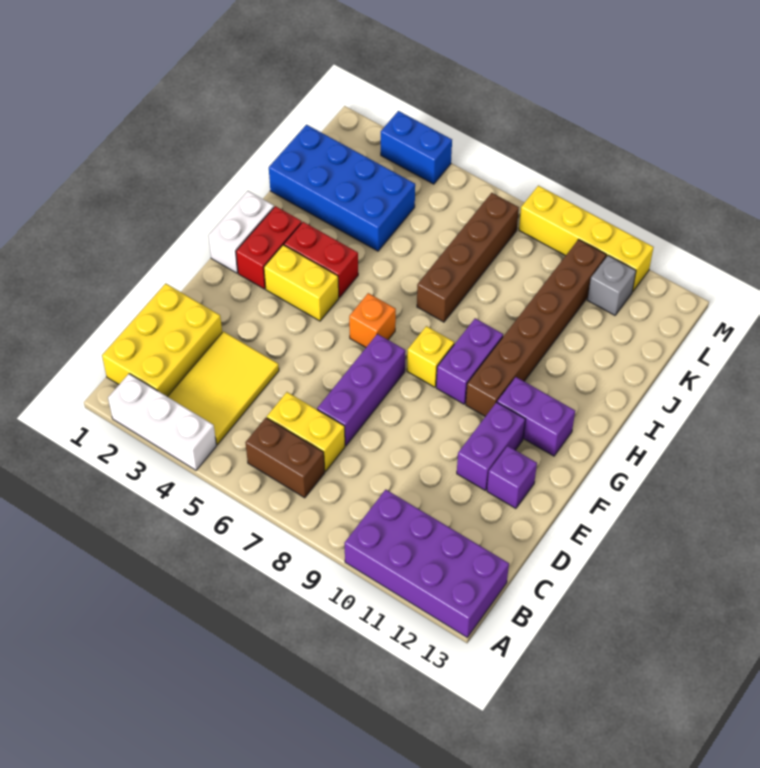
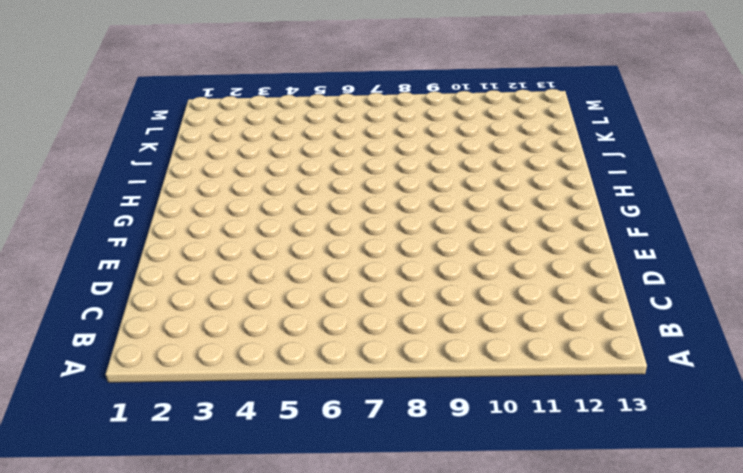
none -> white 1x3 brick [108,374,217,470]
none -> purple 2x4 brick [344,490,509,637]
none -> yellow 2x3 brick [102,284,222,397]

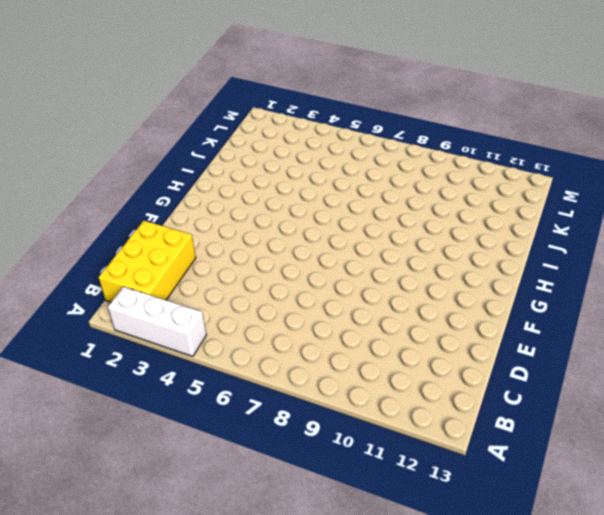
none -> purple 2x4 brick [344,490,509,637]
none -> yellow 2x3 tile [168,332,279,445]
none -> brown 1x2 brick [245,418,325,498]

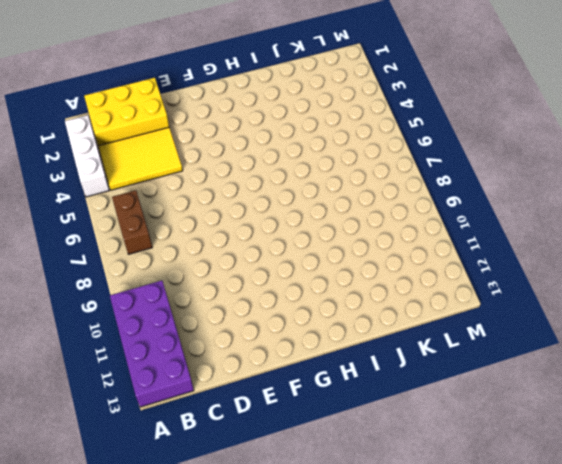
none -> yellow 1x2 brick [267,392,345,472]
none -> purple 1x3 brick [317,334,405,446]
none -> purple 1x2 brick [457,402,525,490]

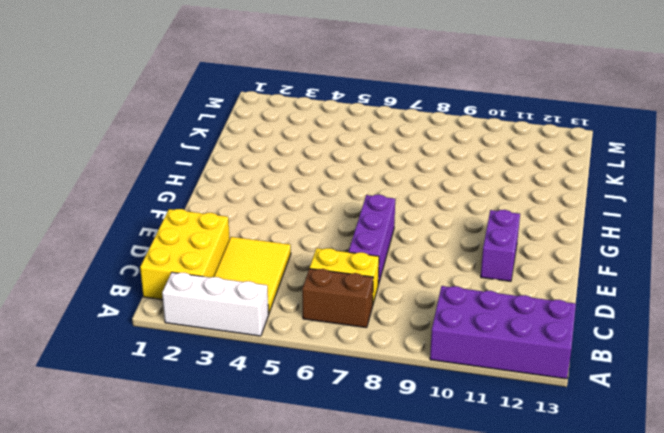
none -> purple 1x1 brick [487,446,537,509]
none -> white 1x2 brick [208,191,274,273]
none -> red 1x2 brick [236,206,302,289]

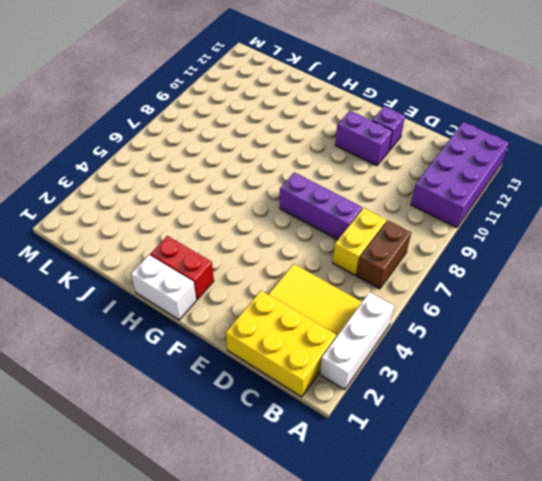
none -> yellow 1x2 brick [264,245,339,321]
none -> orange 1x1 brick [349,293,396,348]
none -> yellow 1x1 brick [407,326,454,387]

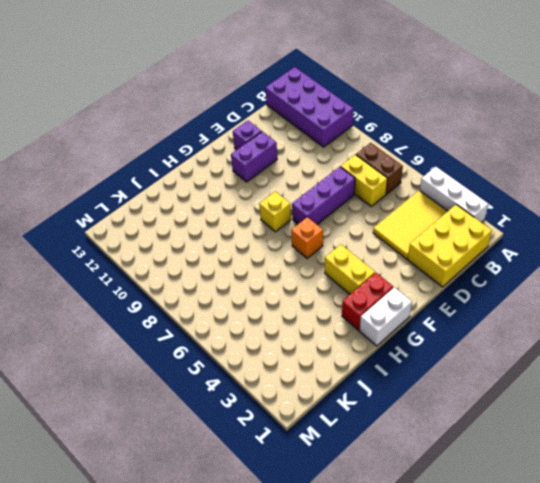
none -> purple 1x2 brick [436,318,503,404]
none -> brown 1x6 brick [466,240,606,417]
none -> purple 1x2 brick [497,377,575,456]

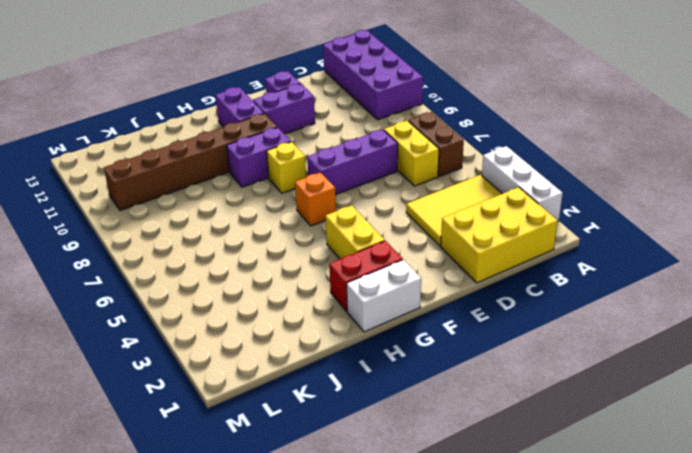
none -> red 1x2 brick [284,222,358,297]
none -> brown 1x4 brick [417,193,519,322]
none -> blue 2x4 brick [269,125,415,251]

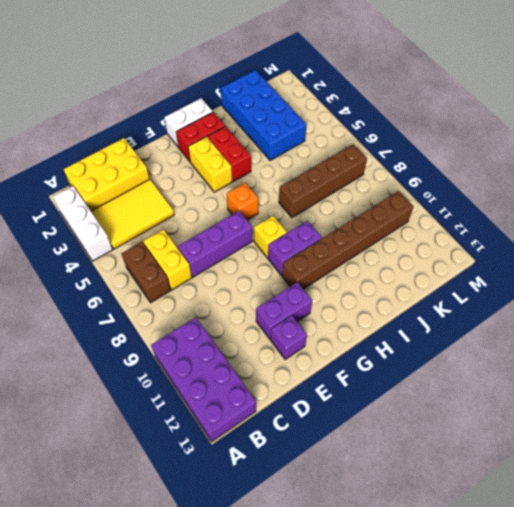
none -> purple 1x2 brick [497,377,575,456]
none -> grey 1x1 brick [587,255,636,315]
none -> blue 1x2 brick [381,111,452,184]

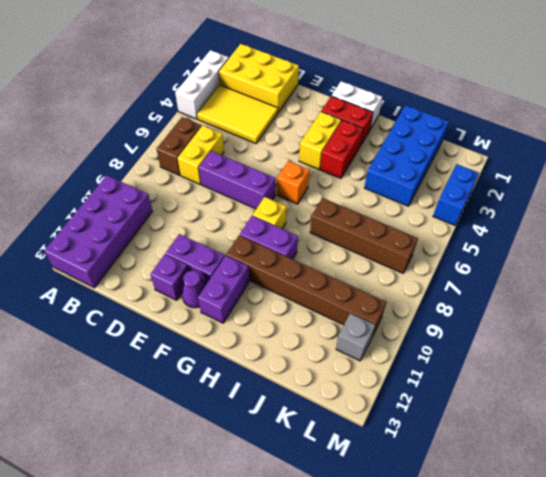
purple 1x1 cone [182,271,205,308] -> none
none -> yellow 1x4 brick [519,186,654,292]

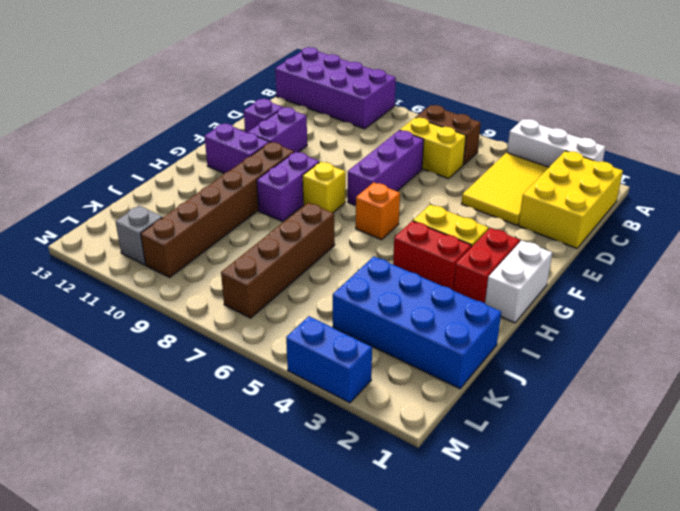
none -> yellow 1x4 brick [519,186,654,292]

